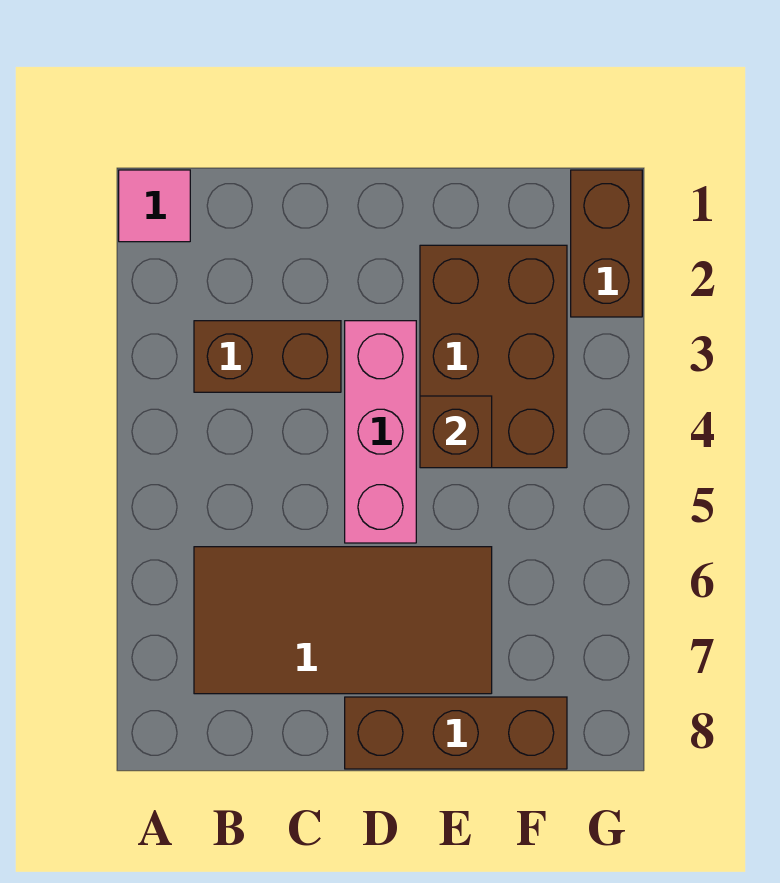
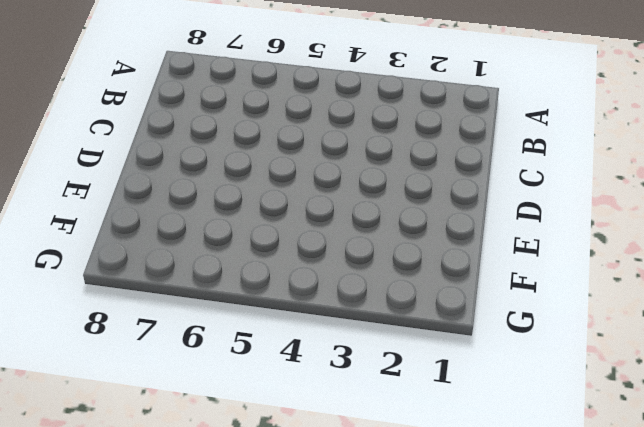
none -> pink 1x1 tile [119,170,190,242]
none -> brown 1x2 brick [194,321,341,392]

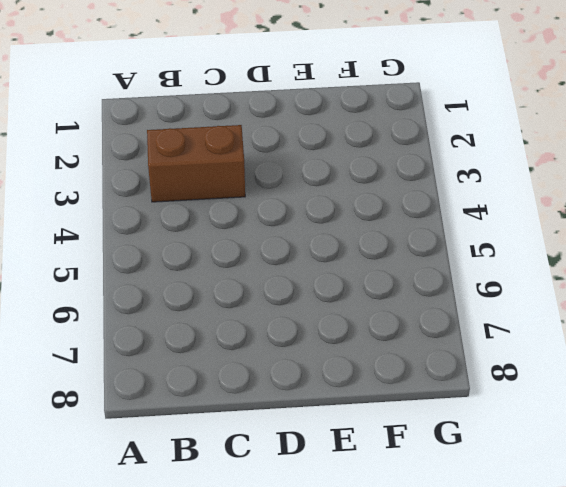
none -> pink 1x1 tile [119,170,190,242]
none -> brown 2x4 tile [194,547,492,694]

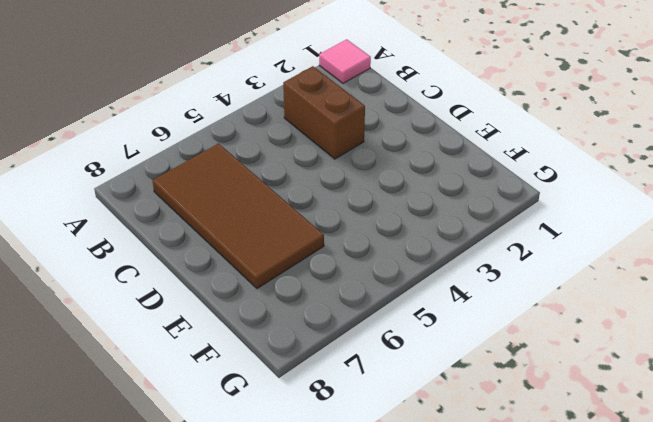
none -> pink 1x3 brick [345,321,416,543]
none -> brown 1x3 brick [345,697,567,769]

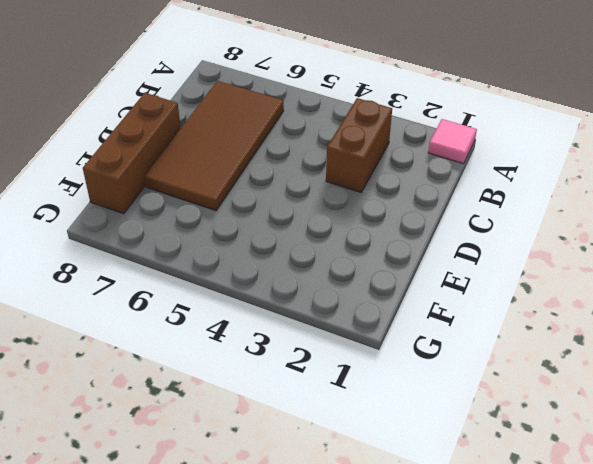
none -> pink 1x3 brick [345,321,416,543]
none -> brown 2x3 brick [420,245,567,468]

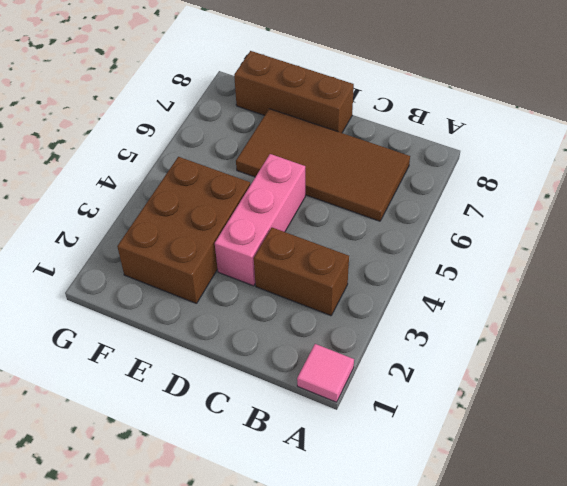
none -> brown 1x2 brick [571,170,642,317]
none -> brown 1x1 brick [420,396,492,468]

